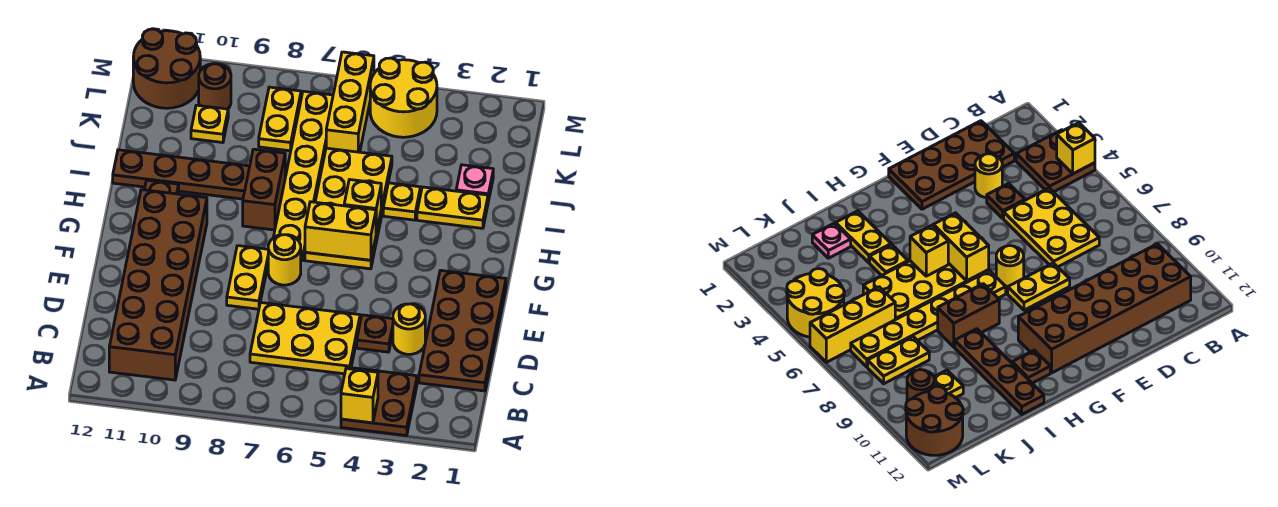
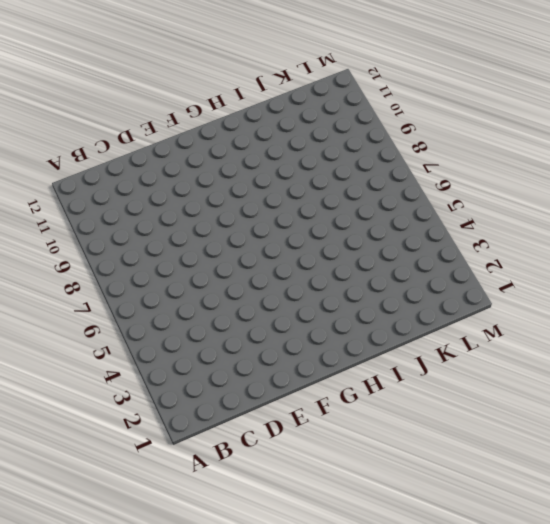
none -> brown 2x2 plate [341,368,417,436]
none -> brown 2x6 brick [109,190,207,380]
none -> brown 2x4 plate [419,270,506,391]

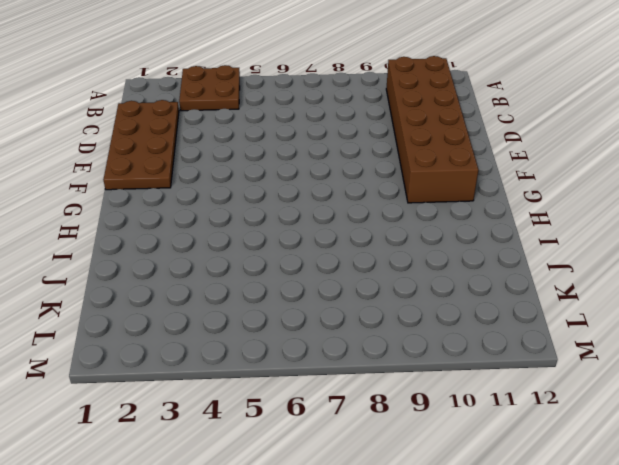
none -> yellow 2x3 plate [250,302,360,374]
none -> yellow 1x1 round brick [393,304,425,354]
none -> brown 1x1 plate [357,315,393,352]

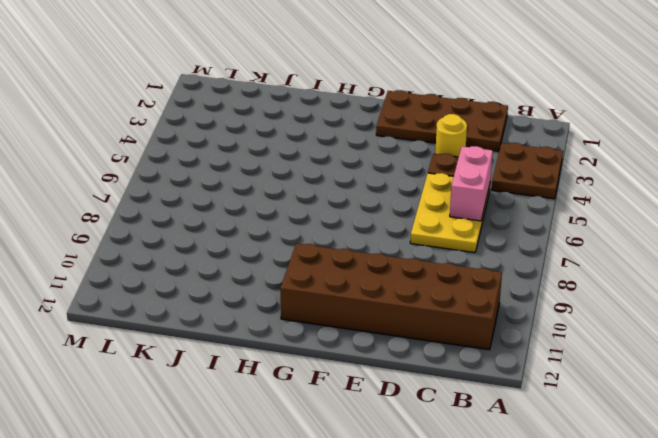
pink 1x2 brick [450,146,493,221] -> none
none -> yellow 1x2 plate [227,246,268,309]
none -> yellow 1x1 round brick [268,235,301,285]
none -> yellow 2x4 plate [305,148,392,269]

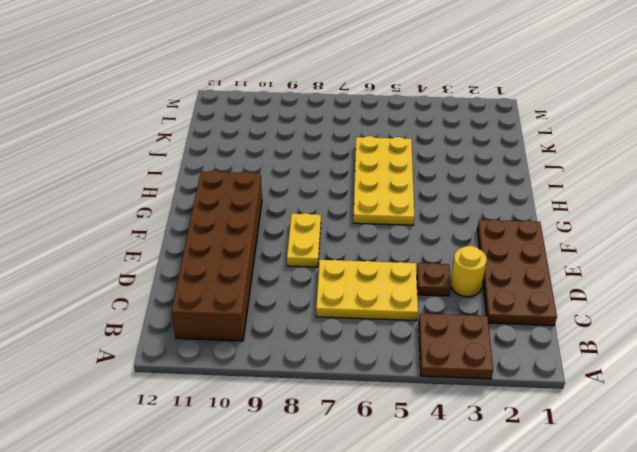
none -> yellow 1x1 round brick [268,235,301,285]
none -> yellow 1x6 plate [273,91,333,261]
none -> brown 1x2 brick [243,149,285,230]

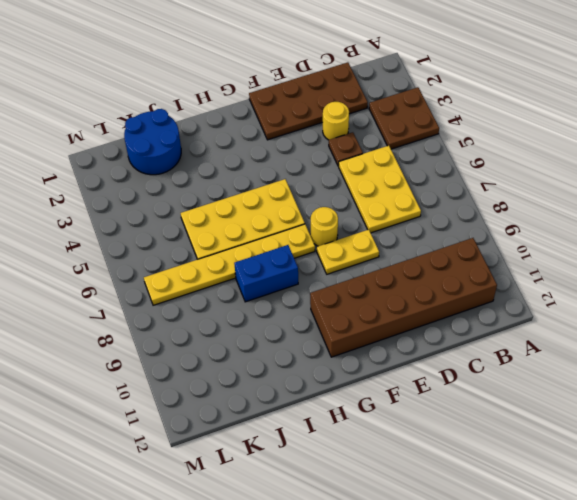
blue 1x2 brick [234,245,298,302] -> brown 1x2 brick [243,149,285,230]
blue 2x2 round brick [124,109,181,175] -> pink 1x1 plate [456,165,493,201]
none -> brown 1x1 plate [144,180,179,194]
none -> yellow 1x2 plate [417,187,488,228]
none -> yellow 1x1 plate [383,183,421,220]

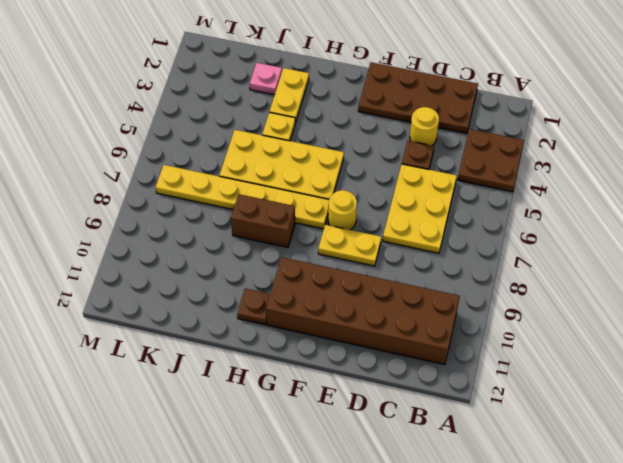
none -> brown 1x4 plate [113,150,250,199]
none -> yellow 1x3 brick [326,52,374,152]
none -> yellow 1x2 plate [259,87,301,151]

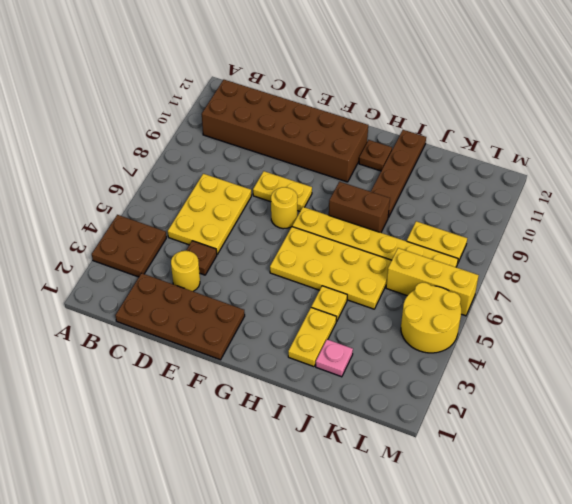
none -> yellow 1x1 plate [191,105,228,143]
none -> brown 1x1 round brick [199,64,231,109]
none -> brown 2x2 round brick [133,29,200,108]

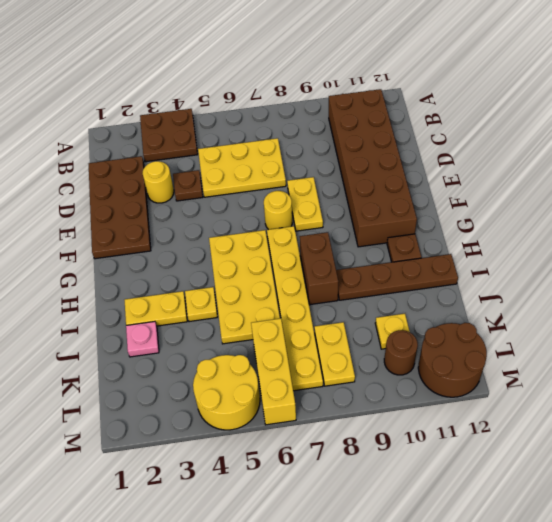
none -> yellow 1x1 brick [341,368,378,423]
none -> yellow 1x2 brick [305,202,376,260]
none -> yellow 1x1 brick [344,180,381,233]

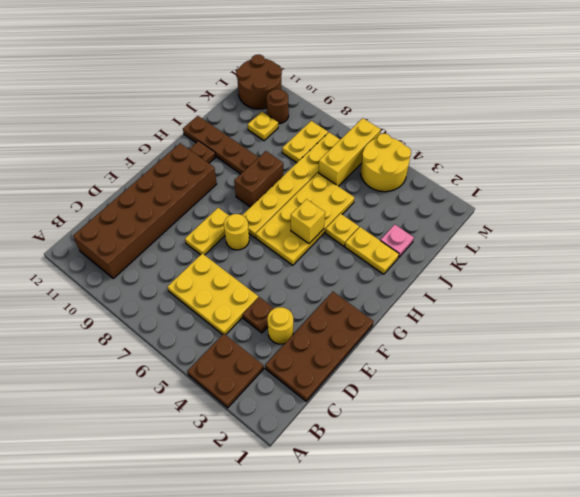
none -> yellow 1x1 brick [341,368,378,423]
none -> yellow 1x2 brick [305,202,376,260]

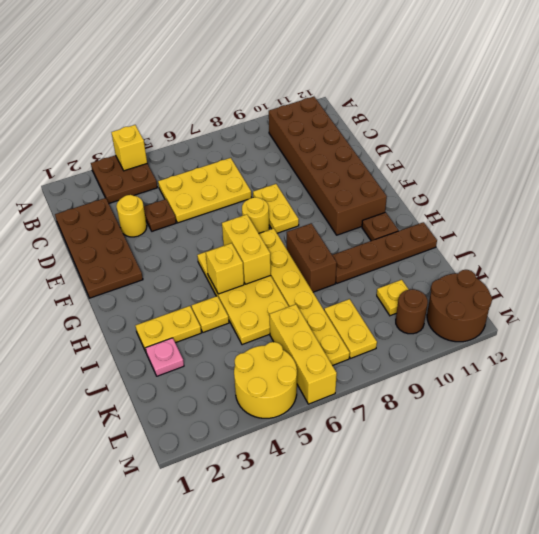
yellow 1x2 brick [222,214,271,284] -> yellow 1x2 brick turned to [305,202,376,260]

